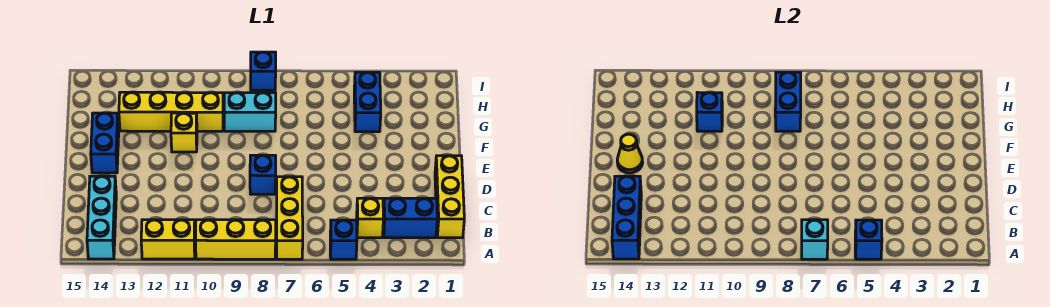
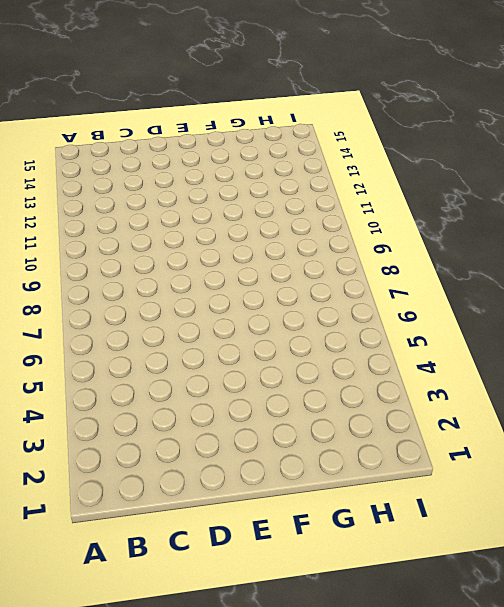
none -> blue 1x1 brick [330,220,357,259]
none -> yellow 1x3 brick [277,177,303,259]
none -> yellow 1x3 brick [195,220,276,259]

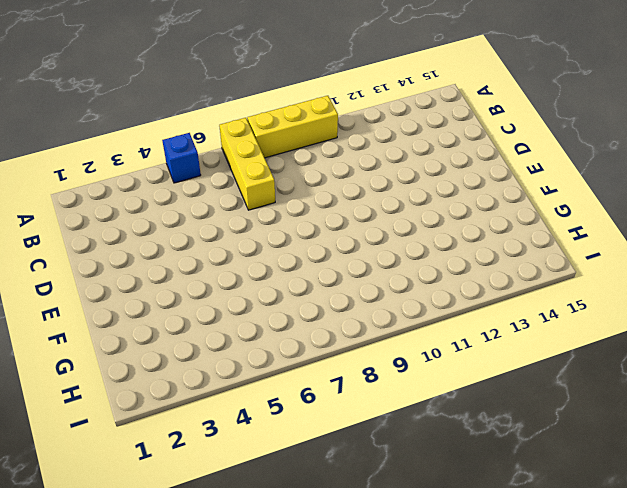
none -> yellow 1x2 brick [141,220,195,259]
none -> cyan 1x3 brick [87,176,116,259]
none -> yellow 1x3 brick [435,156,464,238]

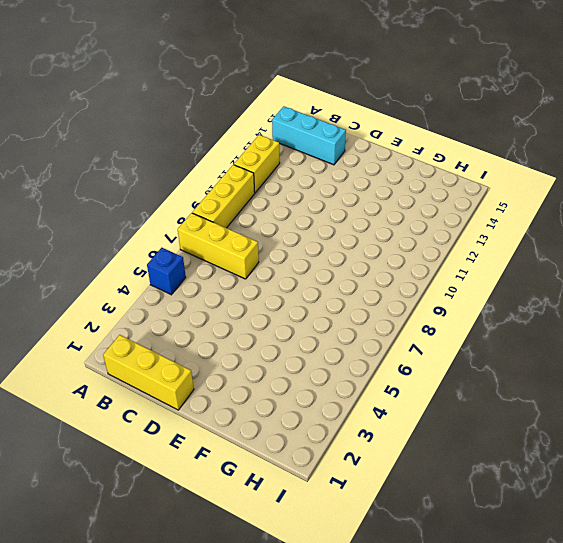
none -> blue 1x2 brick [383,198,437,238]
none -> yellow 1x1 brick [357,198,383,238]
none -> blue 1x1 brick [250,155,276,194]

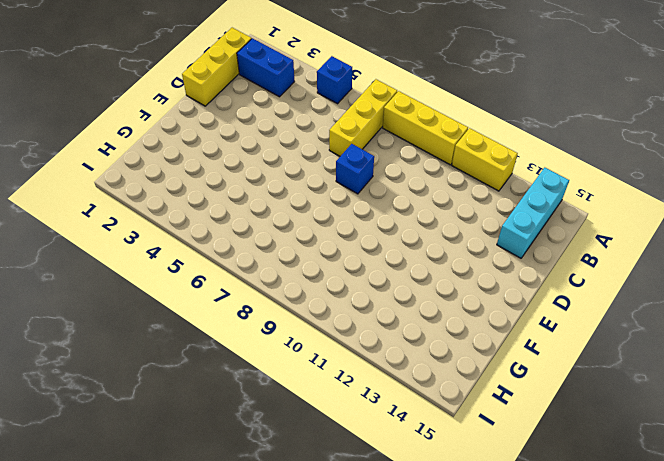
none -> yellow 1x1 brick [357,198,383,238]
none -> blue 1x2 brick [91,113,119,173]
none -> yellow 1x1 brick [171,113,197,152]

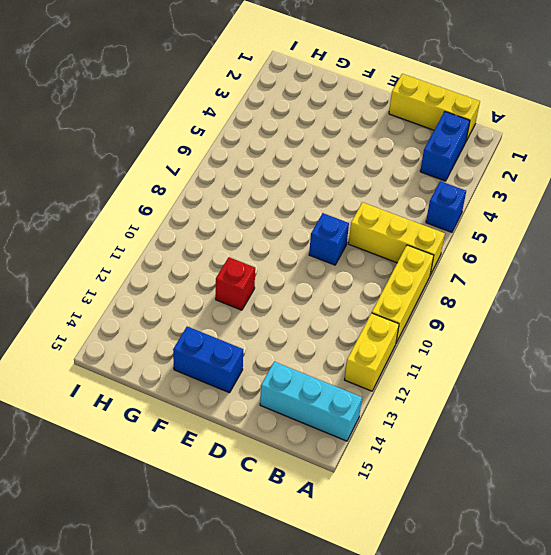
red 1x1 brick [216,257,255,310] -> yellow 1x1 brick [171,113,197,152]
none -> yellow 1x1 brick [357,198,383,238]
none -> blue 1x2 brick [354,72,381,132]
none -> cyan 1x2 brick [224,93,276,131]

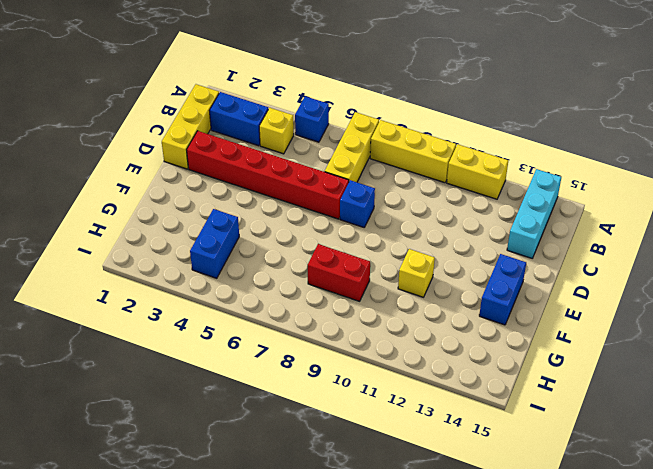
red 1x6 brick [187,131,349,219] -> none
red 1x2 brick [308,244,370,301] -> cyan 1x2 brick [224,93,276,131]
none -> yellow 1x4 brick [119,92,223,131]
none -> blue 1x1 brick [251,52,276,90]
none -> blue 1x1 brick [855,220,882,259]

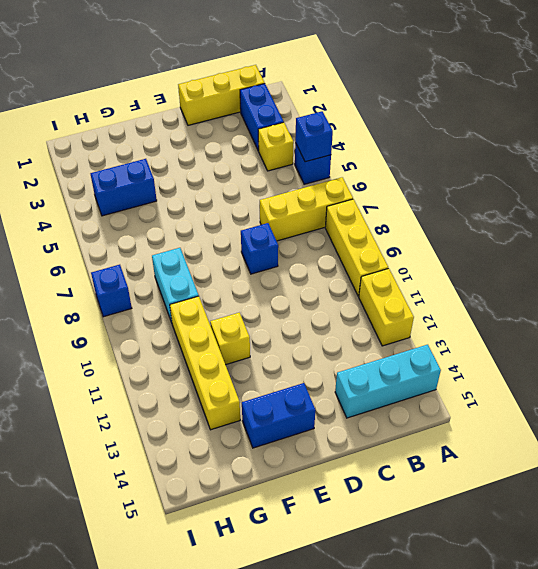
none -> cyan 1x1 brick [802,220,828,259]
none -> blue 1x3 brick [612,176,641,259]
none -> yellow 1x1 cone [617,134,643,173]

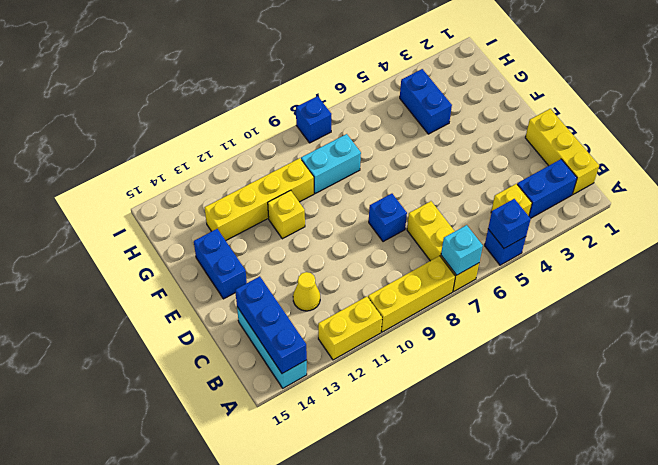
yellow 1x1 cone [293,272,320,311] -> yellow 1x1 cone moved to [617,134,643,173]
none -> blue 1x2 brick [775,72,801,131]
none -> blue 1x1 brick [697,92,722,131]

